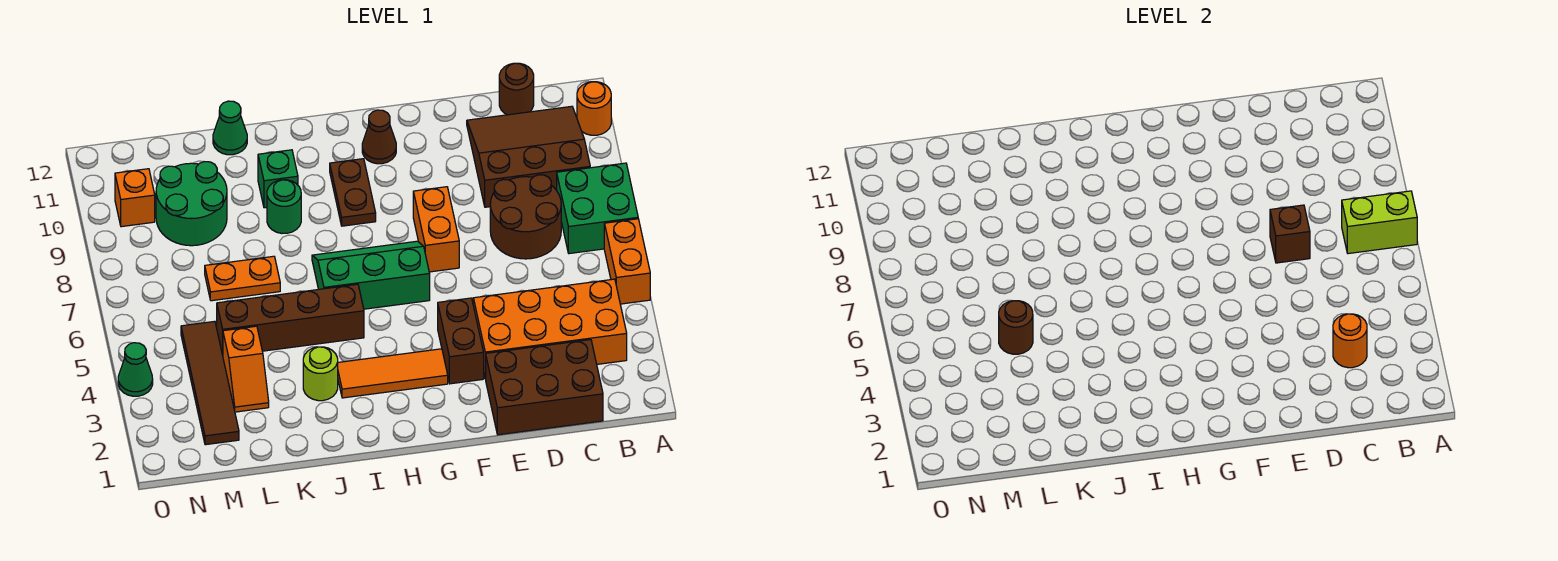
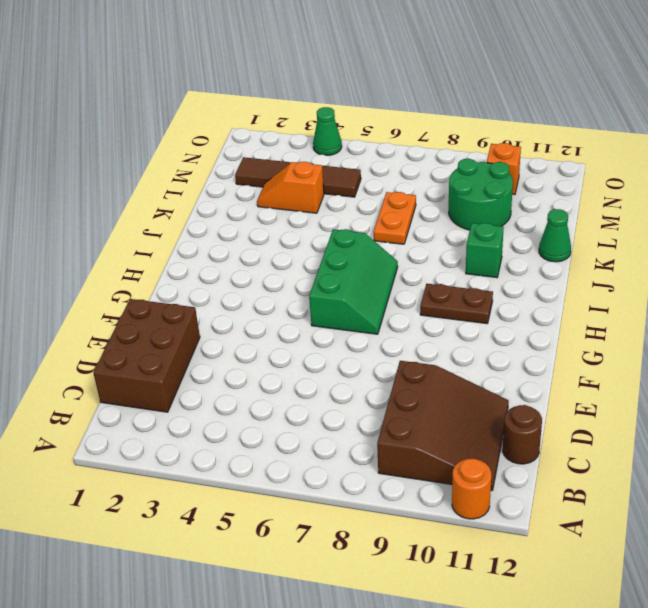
none -> orange 1x2 brick [604,219,650,304]
none -> green 2x2 brick [557,163,638,254]
none -> orange 2x4 brick [473,279,627,379]

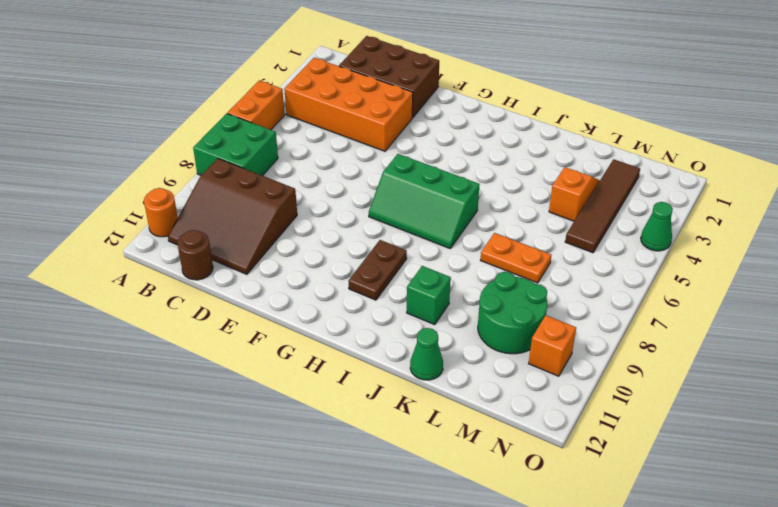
none -> brown 2x2 round brick [490,175,561,259]
none -> brown 1x2 brick [438,298,484,384]
none -> orange 1x2 brick [413,187,459,272]

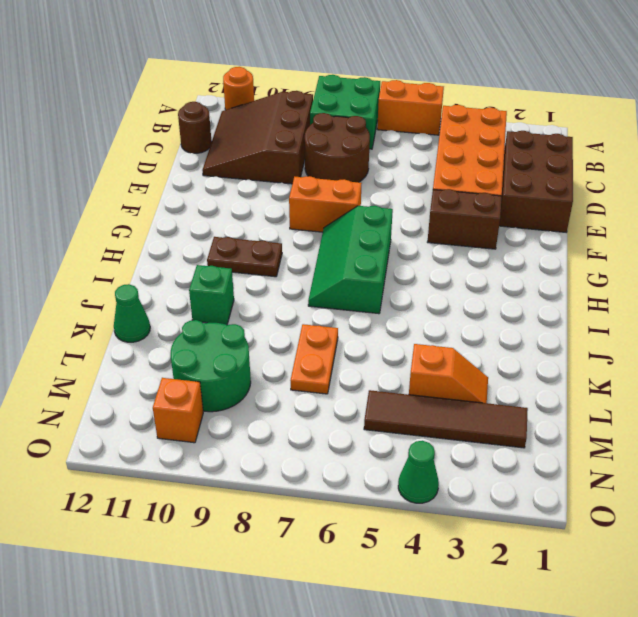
none -> orange 1x3 tile [338,349,448,398]
none -> brown 1x1 cone [362,110,396,164]
none -> brown 1x4 brick [217,284,364,355]

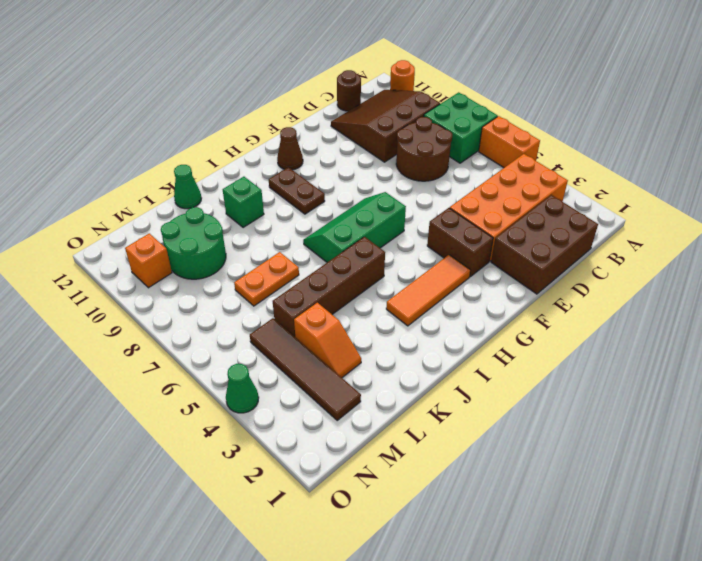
none -> orange 1x2 brick [413,187,459,272]
none -> lime 1x1 round brick [303,347,338,401]
none -> green 1x1 round brick [267,180,301,233]

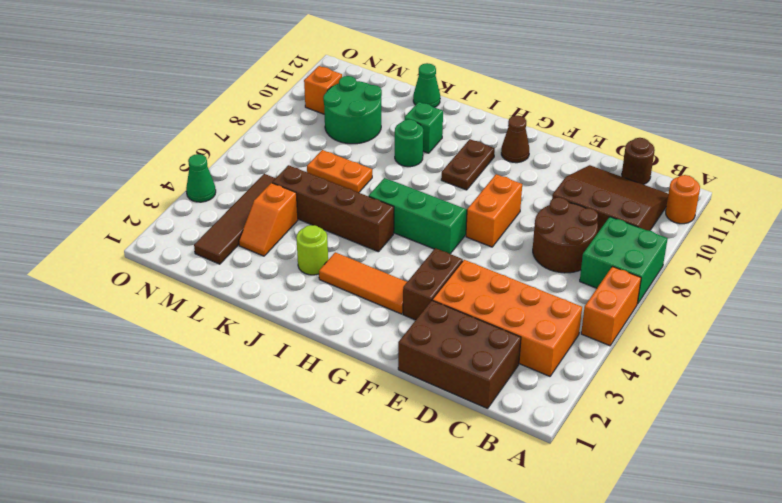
none -> lime 1x2 brick [1342,191,1417,254]
none -> orange 1x1 round brick [1333,314,1367,368]
none -> brown 1x1 brick [1270,205,1310,263]

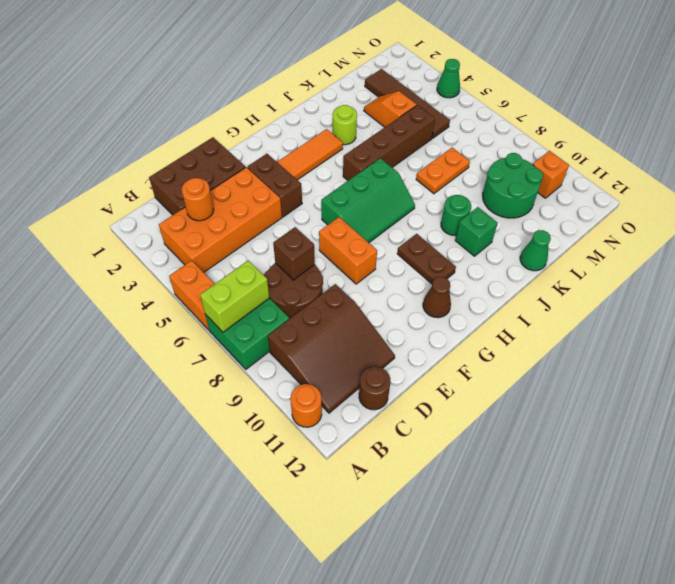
none -> brown 1x1 round brick [999,301,1033,354]

